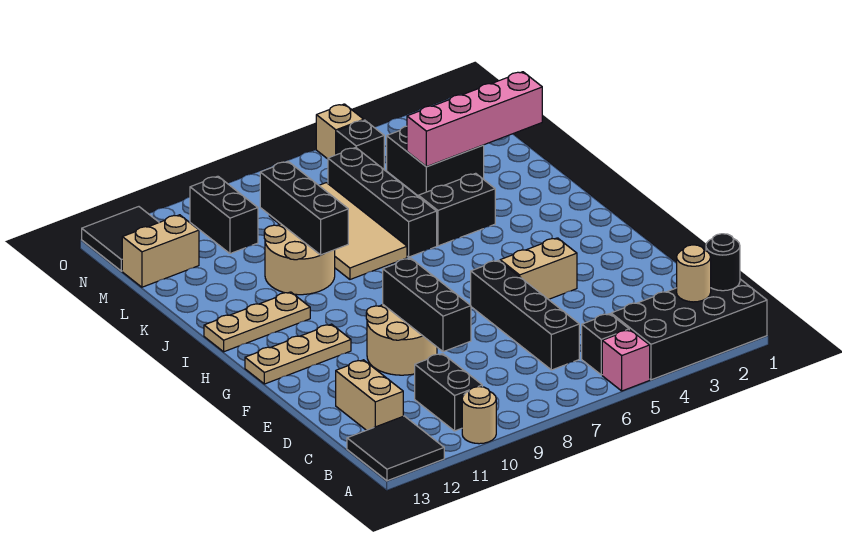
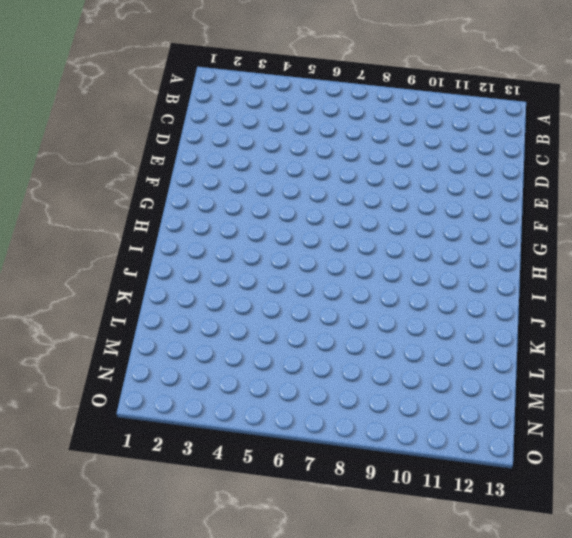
none -> black 2x4 brick [611,279,767,380]
none -> pink 1x1 brick [602,330,650,391]
none -> tan 1x1 round brick [462,387,496,444]

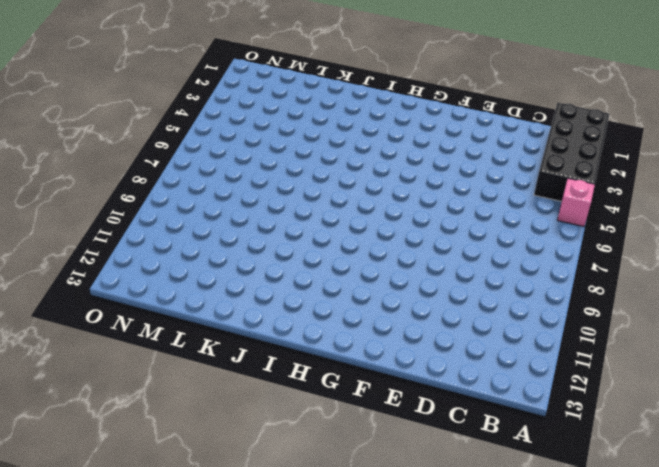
none -> tan 1x1 round brick [462,387,496,444]
none -> black 2x2 tile [347,416,444,481]
none -> black 1x1 brick [582,314,629,375]

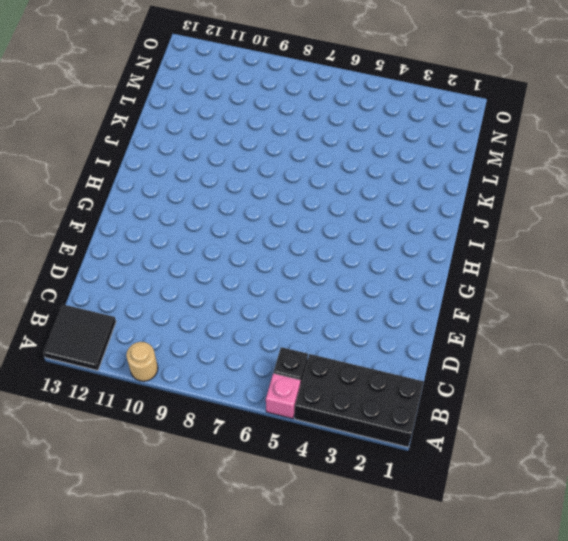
none -> black 1x2 brick [415,354,482,431]
none -> black 1x4 brick [471,260,579,370]
none -> tan 1x2 brick [336,360,403,430]

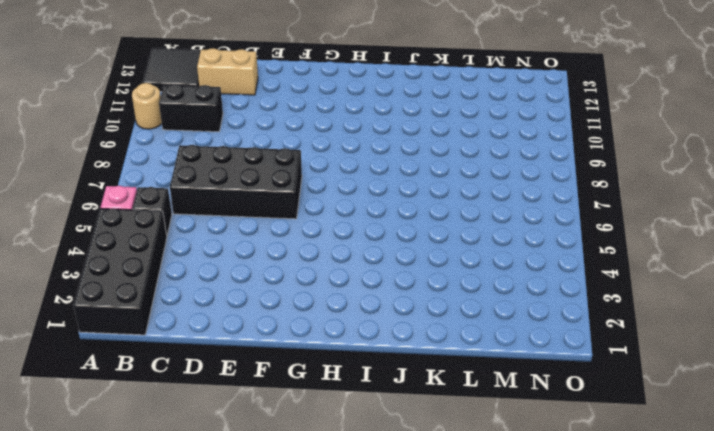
black 2x4 brick [170,145,302,219] -> black 1x4 brick [471,260,579,370]
none -> tan 2x2 round brick [366,305,437,375]
none -> tan 1x2 brick [500,238,577,300]
none -> tan 1x3 plate [245,324,351,384]

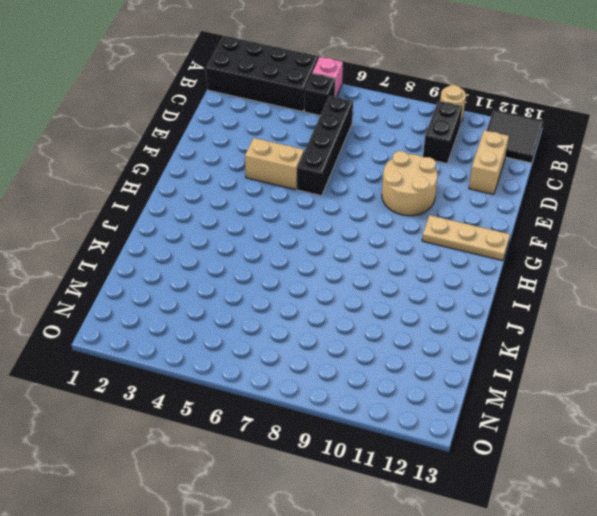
none -> tan 1x3 plate [204,292,310,352]
none -> black 1x2 brick [418,173,495,246]
none -> black 1x4 brick [328,148,437,257]

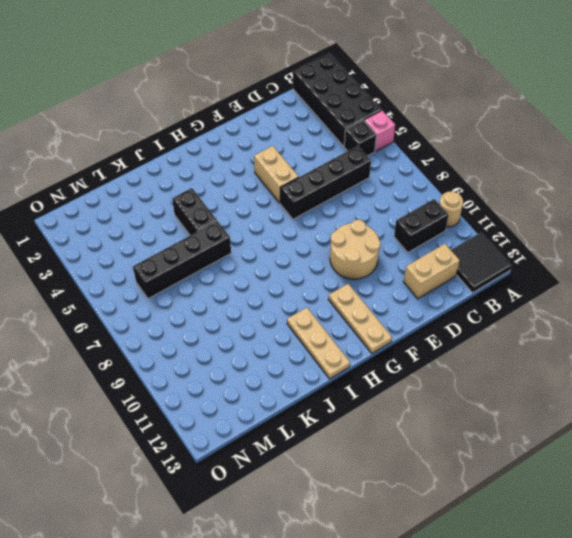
none -> tan 2x4 tile [269,183,407,279]
none -> tan 2x2 round brick [264,224,335,295]
none -> black 2x2 brick [387,126,484,196]

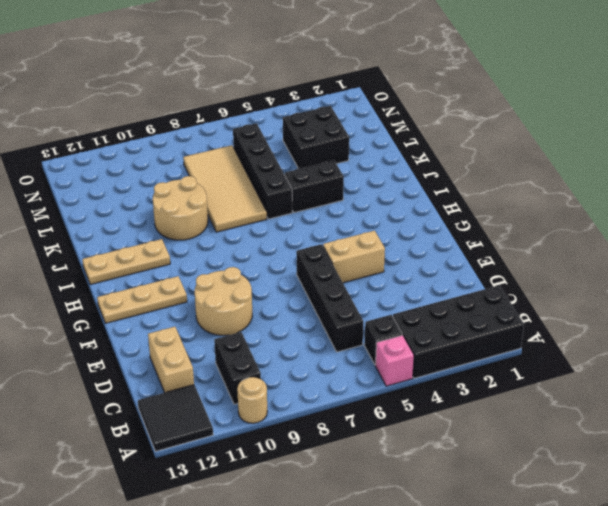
none -> black 1x2 brick [190,176,258,254]
none -> tan 1x2 brick [122,215,199,287]
none -> black 1x1 brick [337,120,384,169]

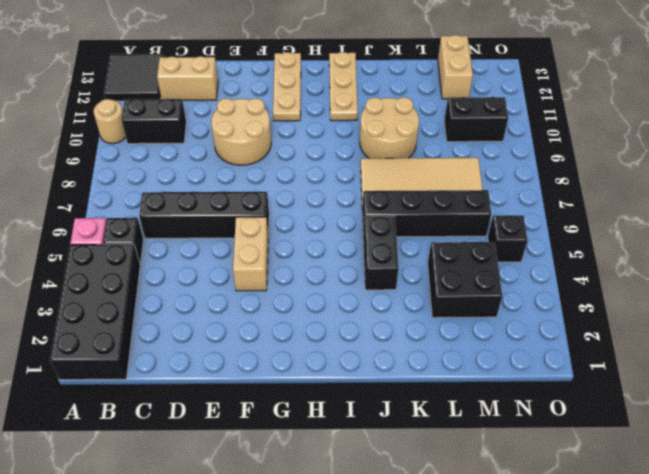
none -> black 2x2 tile [82,207,159,271]
none -> tan 1x1 brick [316,104,364,159]
none -> black 1x1 round brick [706,234,740,291]

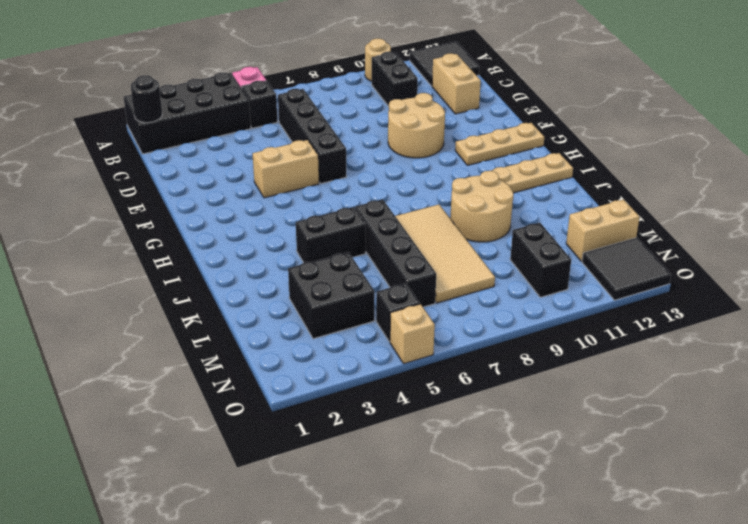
none -> tan 1x1 round brick [677,245,711,302]
none -> black 1x3 brick [383,258,471,352]
none -> black 1x3 brick [260,162,348,255]

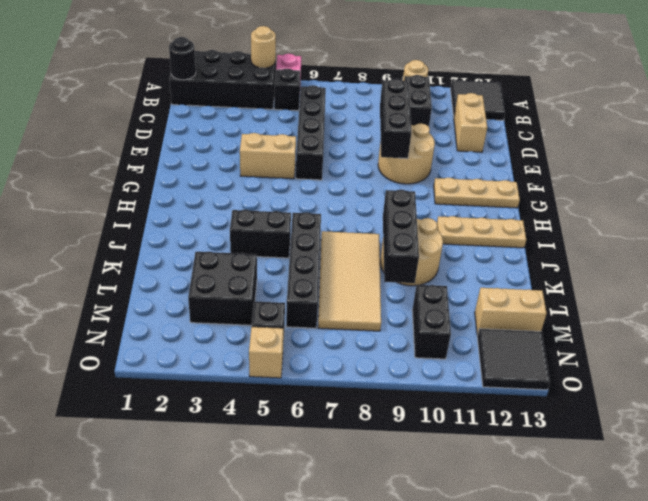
tan 1x1 round brick [251,26,276,68] -> tan 1x1 round brick moved to [677,245,711,302]
none -> pink 1x4 brick [407,72,542,167]

